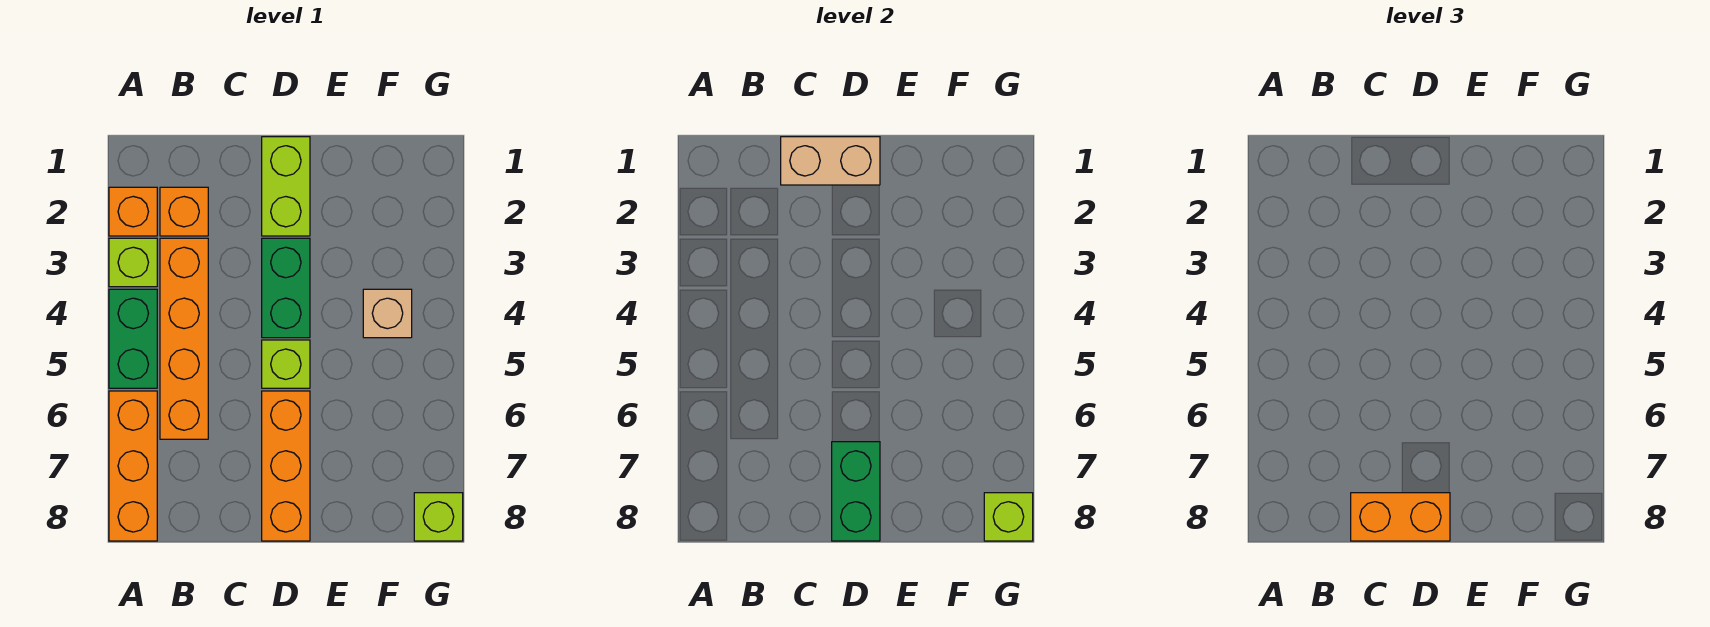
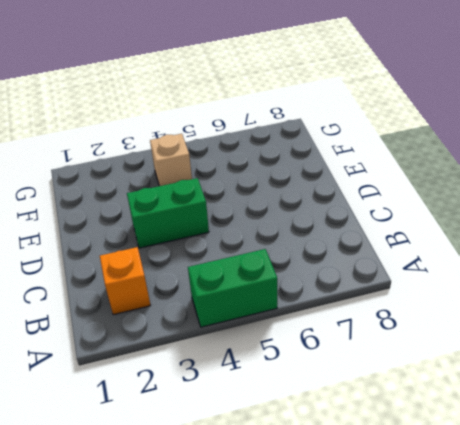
none -> orange 1x1 brick [109,187,157,236]
none -> lime 1x1 brick [109,238,157,287]
none -> orange 1x3 brick [109,391,157,541]

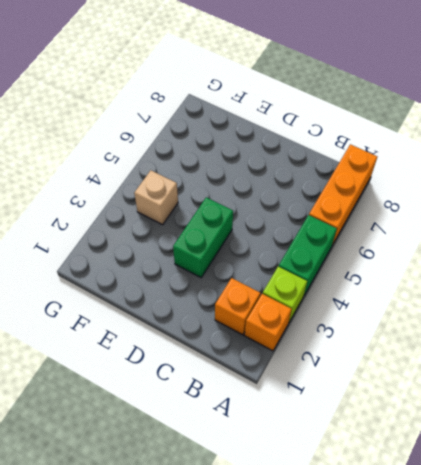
none -> orange 1x4 brick [160,238,208,439]
none -> lime 1x2 brick [262,137,310,236]
none -> lime 1x1 brick [262,340,310,388]

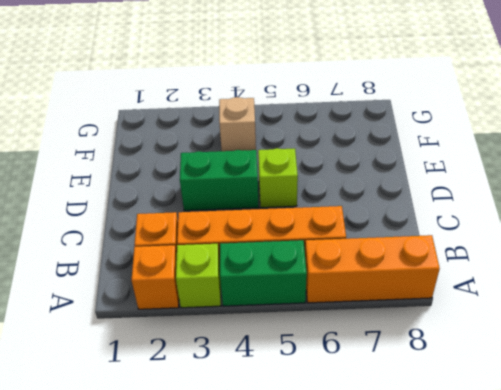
none -> lime 1x2 brick [262,137,310,236]
none -> orange 1x3 brick [262,391,310,541]
none -> lime 1x1 brick [414,493,463,541]

